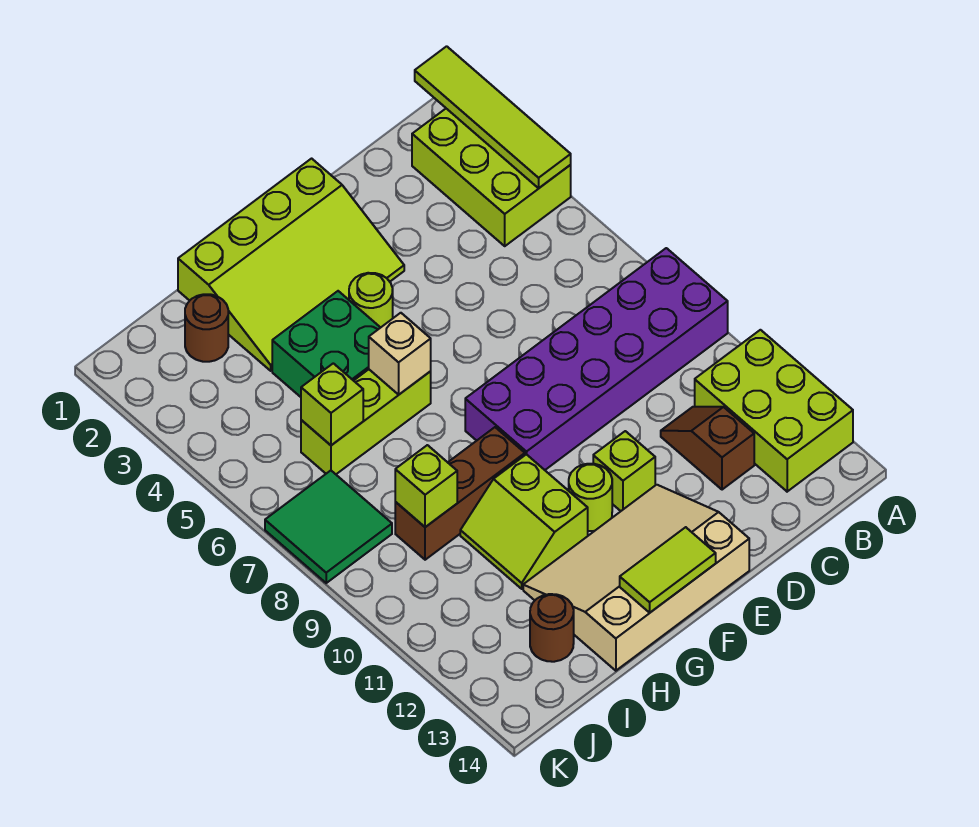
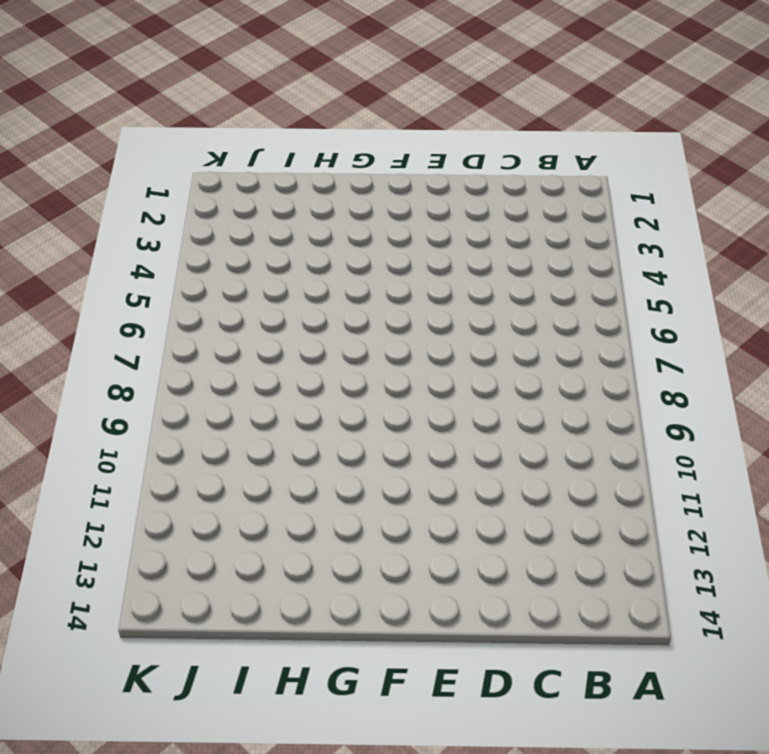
none -> lime 2x3 brick [412,109,571,246]
none -> purple 2x6 brick [465,248,728,470]
none -> lime 2x3 brick [695,330,853,492]

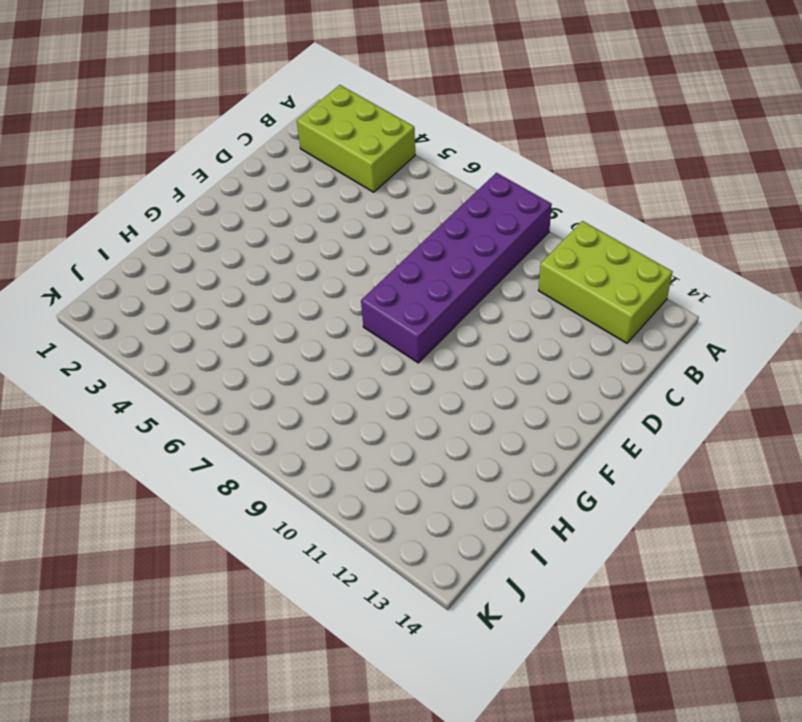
none -> brown 1x2 slope [661,407,754,490]
none -> lime 3x4 slope [178,159,404,371]
none -> lime 1x1 brick [593,431,655,511]

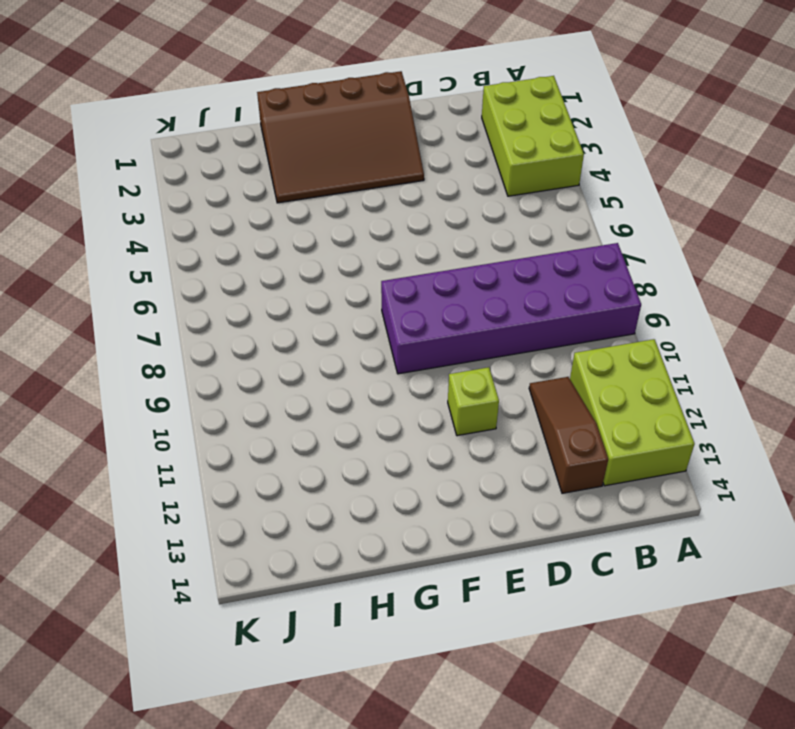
brown 1x3 slope [529,377,608,493] -> brown 1x2 slope [661,407,754,490]
brown 3x4 slope [257,71,424,203] -> lime 3x4 slope [178,159,404,371]
none -> tan 3x4 slope [523,485,749,671]
none -> lime 1x1 round brick [349,273,393,328]
none -> lime 1x1 round brick [569,464,612,531]

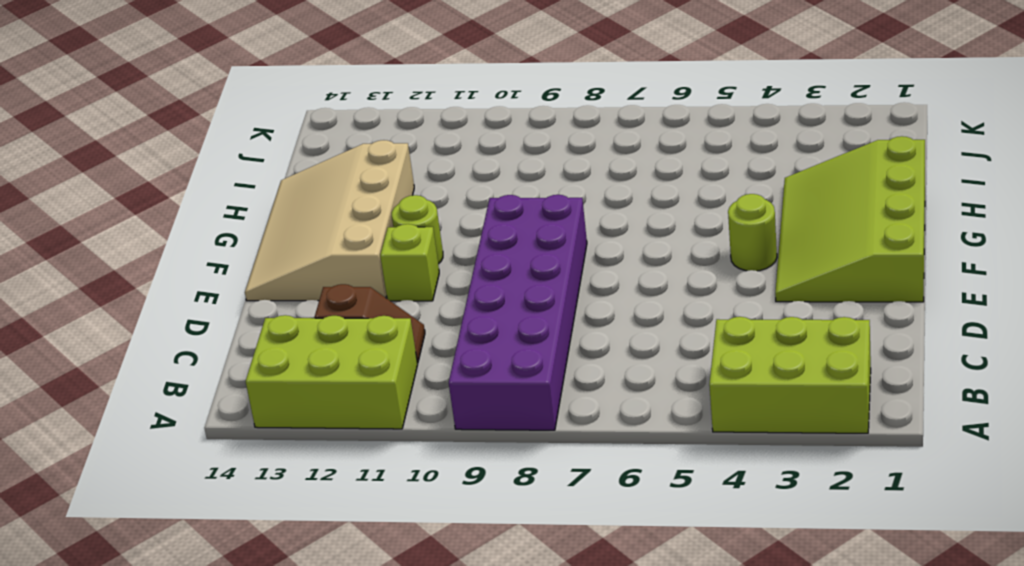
tan 3x4 slope [245,140,414,301] -> tan 3x4 slope turned to [523,485,749,671]
none -> green 2x2 brick [272,291,380,397]
none -> lime 1x3 brick [301,369,431,474]
none -> brown 1x3 brick [395,427,525,560]

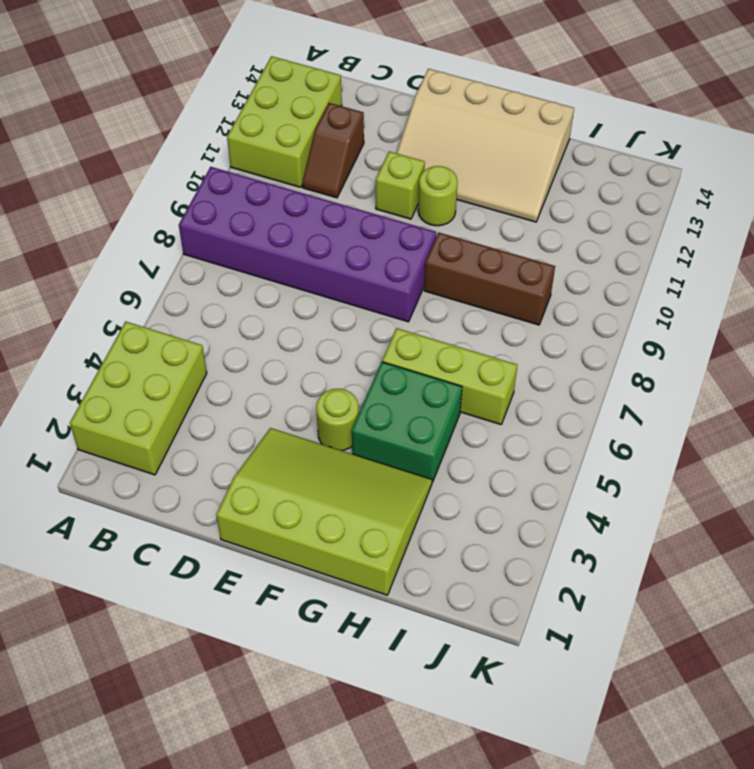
none -> lime 2x2 slope [460,454,588,589]
none -> brown 1x1 round brick [185,294,228,362]
none -> brown 1x1 round brick [530,594,574,662]

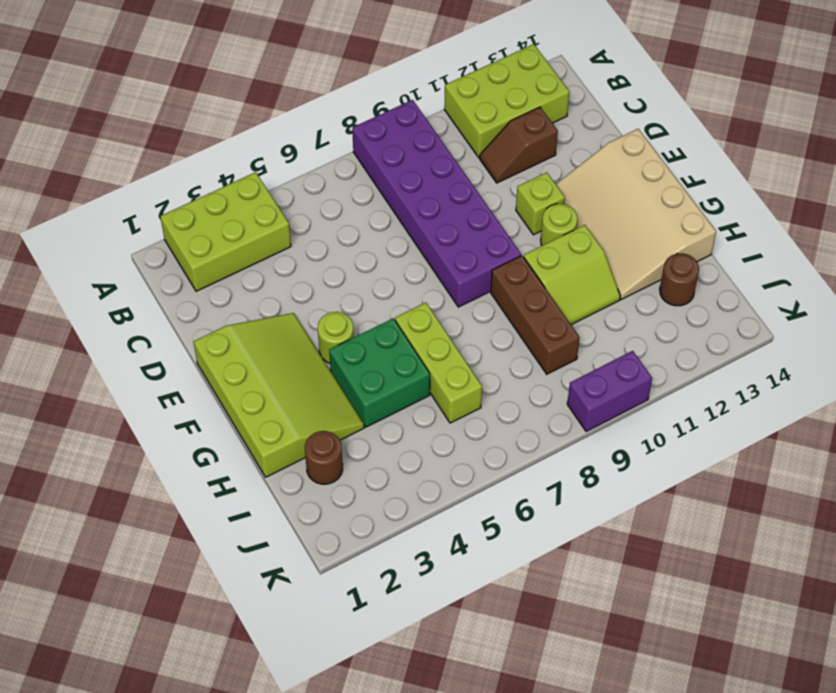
purple 1x2 brick [567,351,652,432] -> none
none -> green 2x2 tile [265,471,392,583]
none -> lime 1x4 tile [415,46,571,188]
none -> lime 1x2 tile [620,527,716,613]

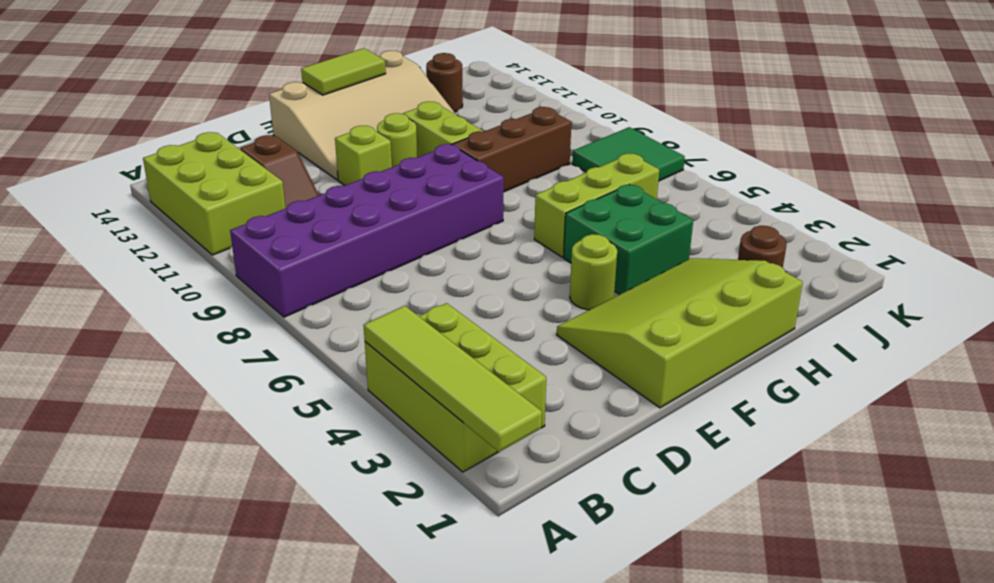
none -> tan 1x1 brick [369,313,431,395]
none -> lime 1x1 brick [301,363,363,445]
none -> lime 1x1 brick [395,445,457,527]

